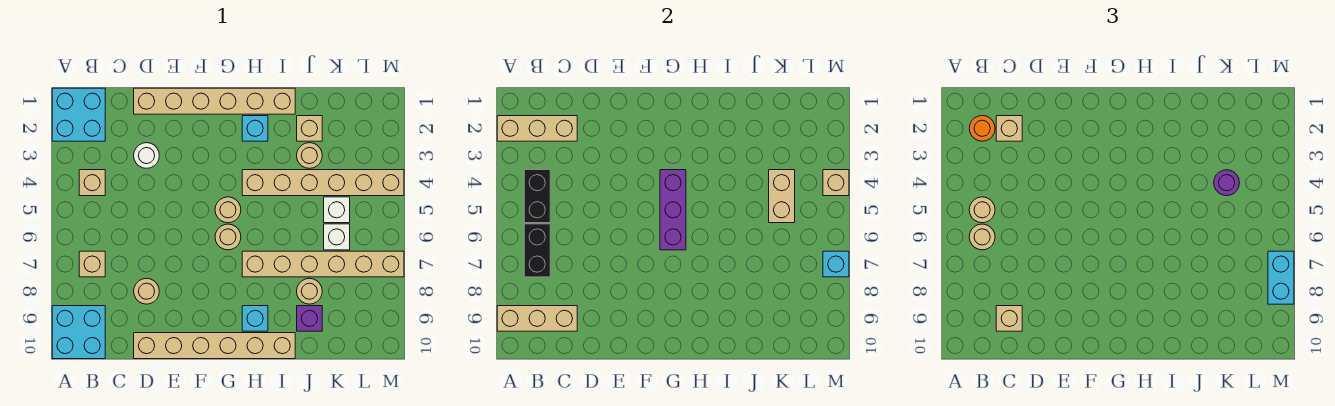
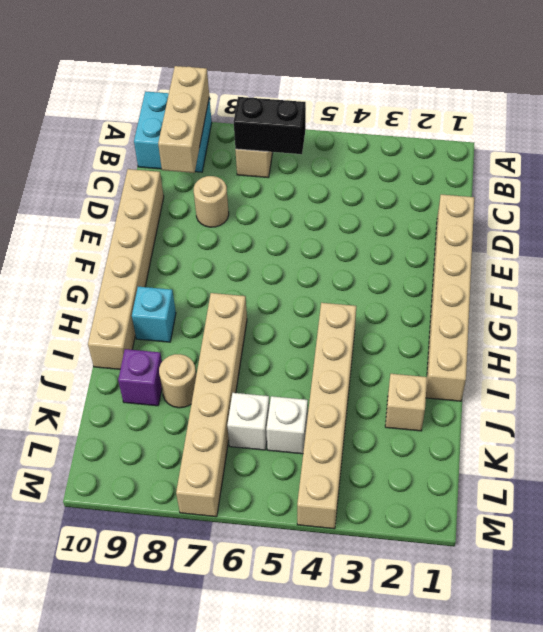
none -> cyan 2x2 brick [52,88,105,141]
none -> tan 1x1 brick [79,170,105,196]
none -> white 1x1 round brick [134,143,159,168]
none -> tan 1x1 round brick [215,197,241,223]

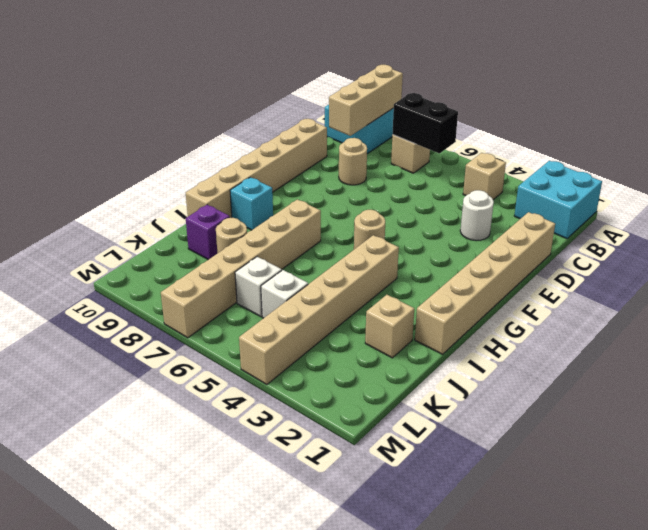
none -> tan 1x1 round brick [215,224,241,250]
none -> cyan 1x1 brick [242,116,268,141]
none -> tan 1x1 round brick [297,143,322,168]
none -> tan 1x3 brick [497,116,577,141]

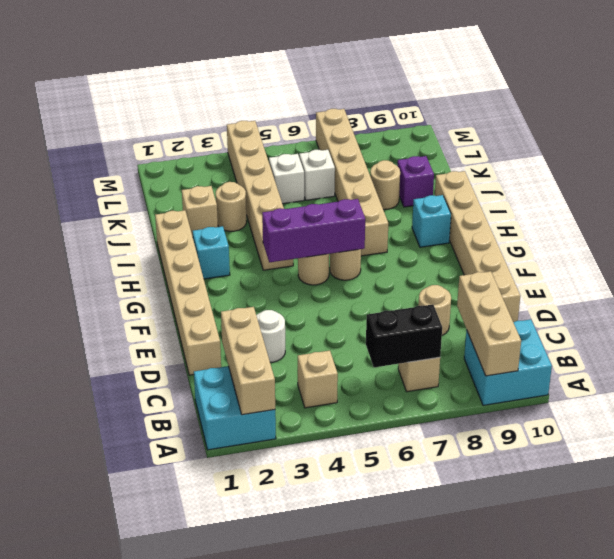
none -> black 1x2 brick [524,170,550,223]
none -> tan 1x2 brick [769,170,795,223]
none -> tan 1x1 brick [823,170,849,196]
none -> cyan 1x1 brick [823,251,849,277]

